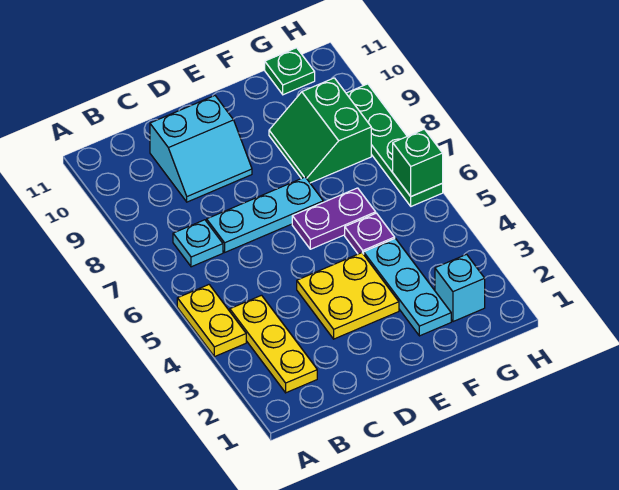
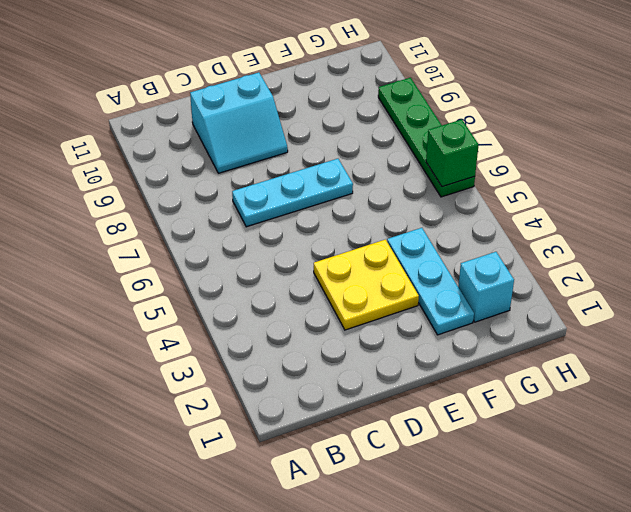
none -> yellow 1x2 plate [177,285,246,357]
none -> yellow 1x3 plate [230,295,317,393]
none -> cyan 1x1 plate [173,220,223,267]

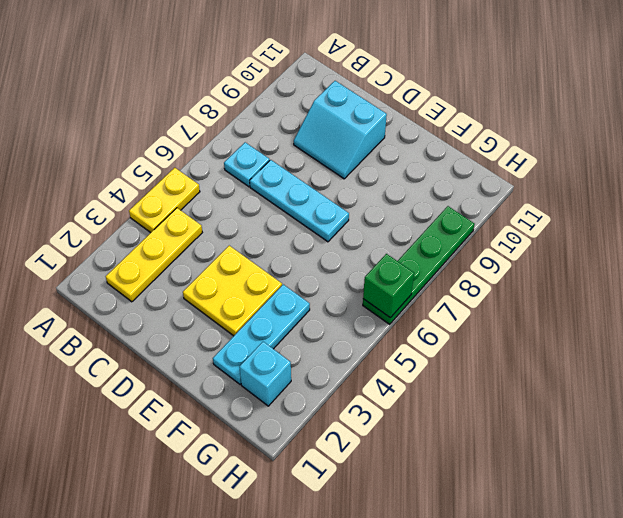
none -> purple 1x2 plate [292,188,376,249]
none -> purple 1x1 plate [345,213,395,254]
none -> green 2x2 slope [269,78,371,183]

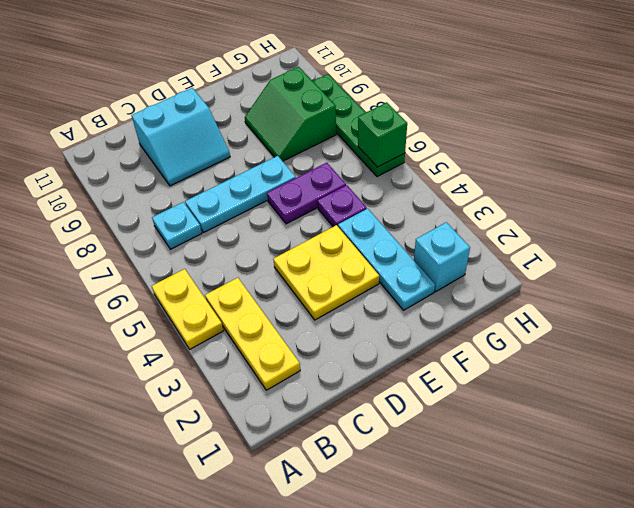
none -> green 1x1 plate [265,48,315,95]

